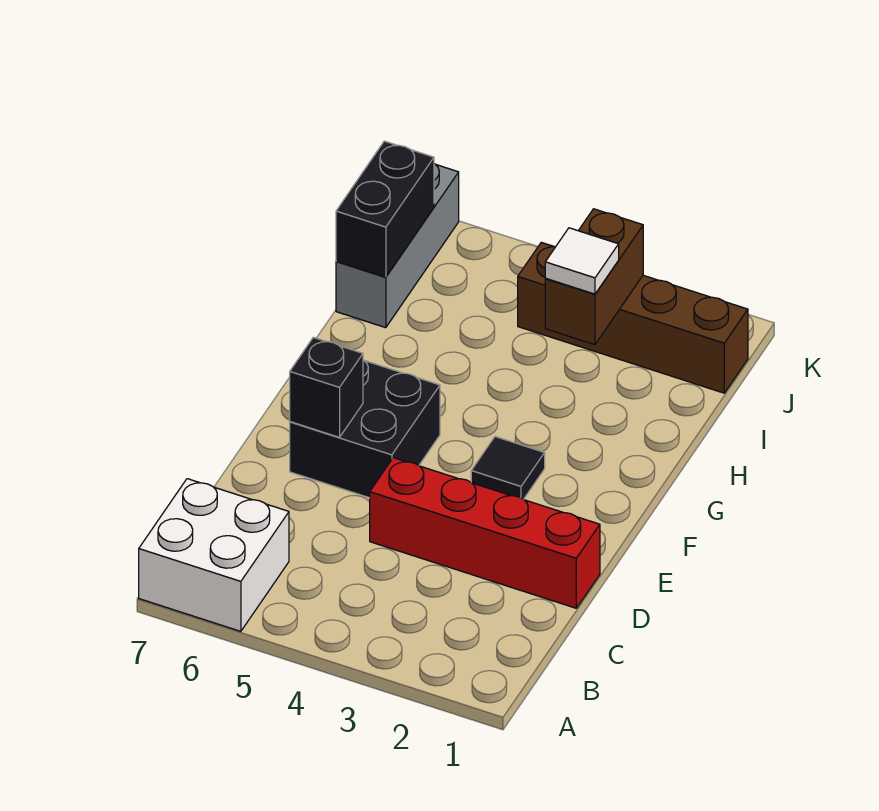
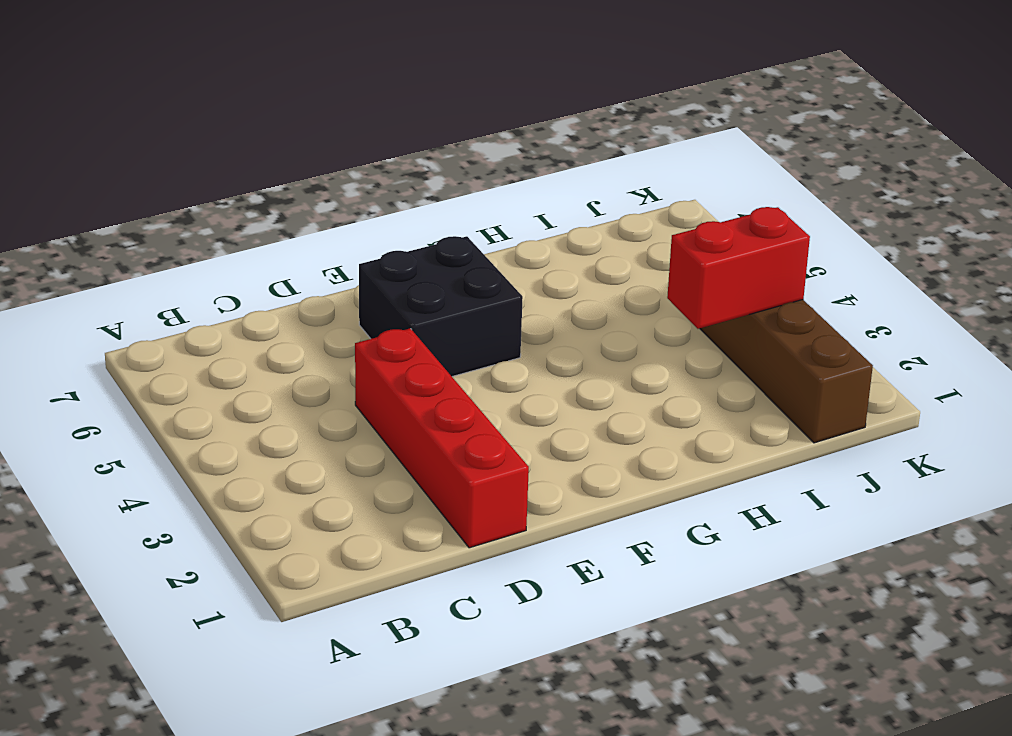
red 1x2 brick [667,207,810,329] -> brown 1x2 brick [545,209,643,345]
none -> white 2x2 brick [139,479,289,631]
none -> black 1x1 tile [471,437,545,499]

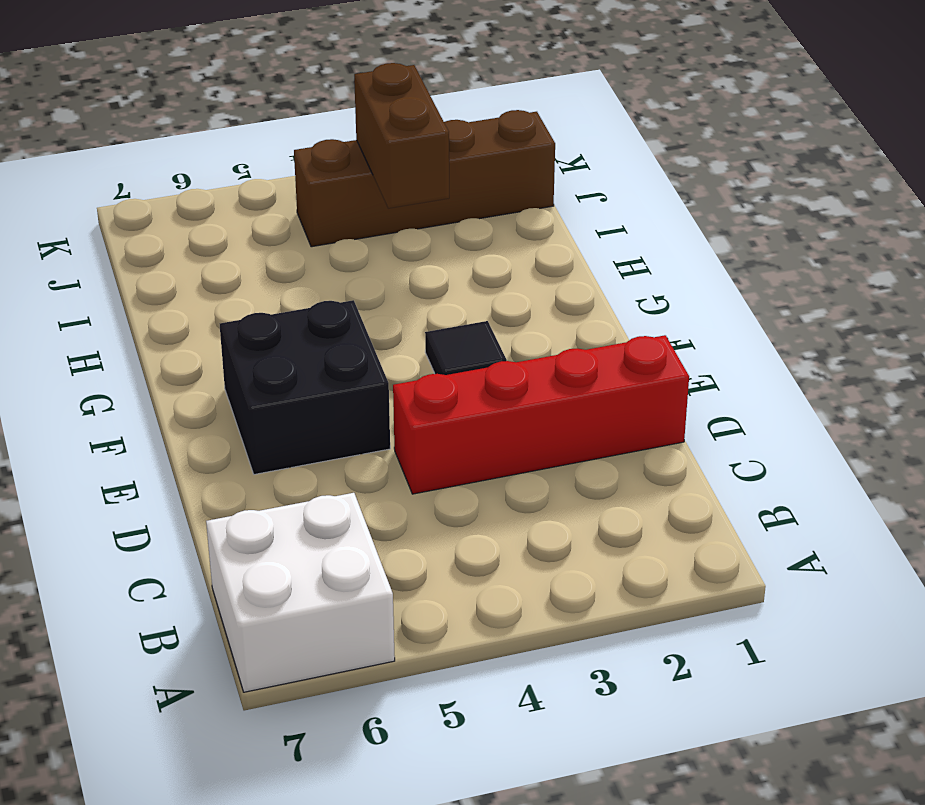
none -> grey 1x3 brick [336,164,459,328]
none -> black 1x1 brick [290,337,363,437]

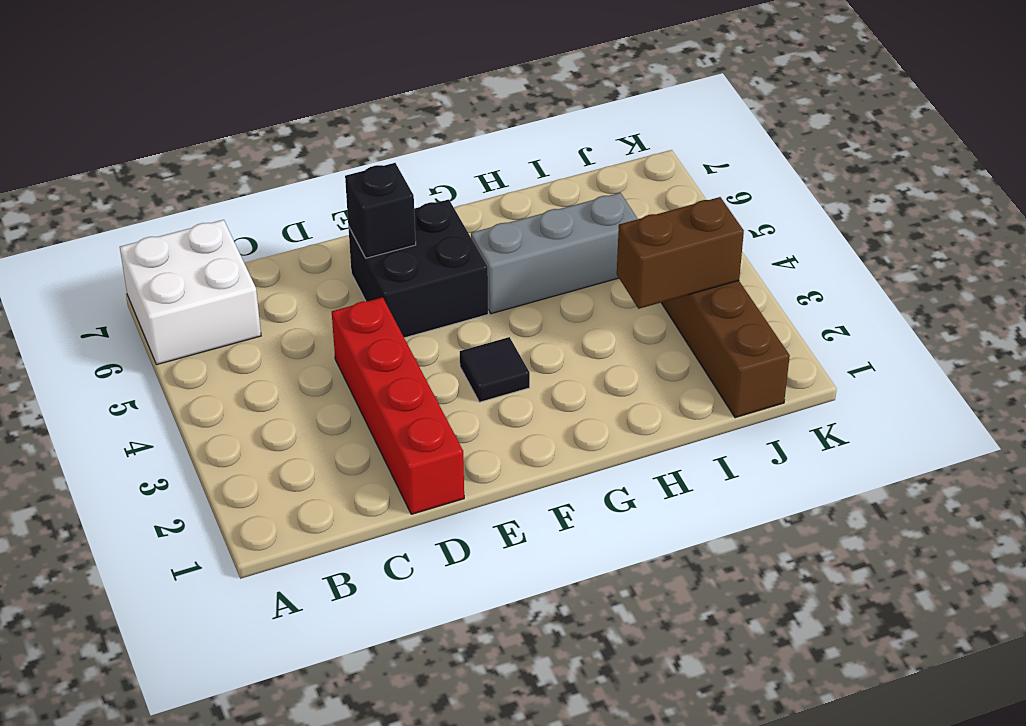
grey 1x3 brick [471,193,638,314] -> grey 1x3 brick moved to [336,164,459,328]
none -> black 1x2 brick [336,141,434,277]
none -> white 1x1 tile [545,228,619,294]

